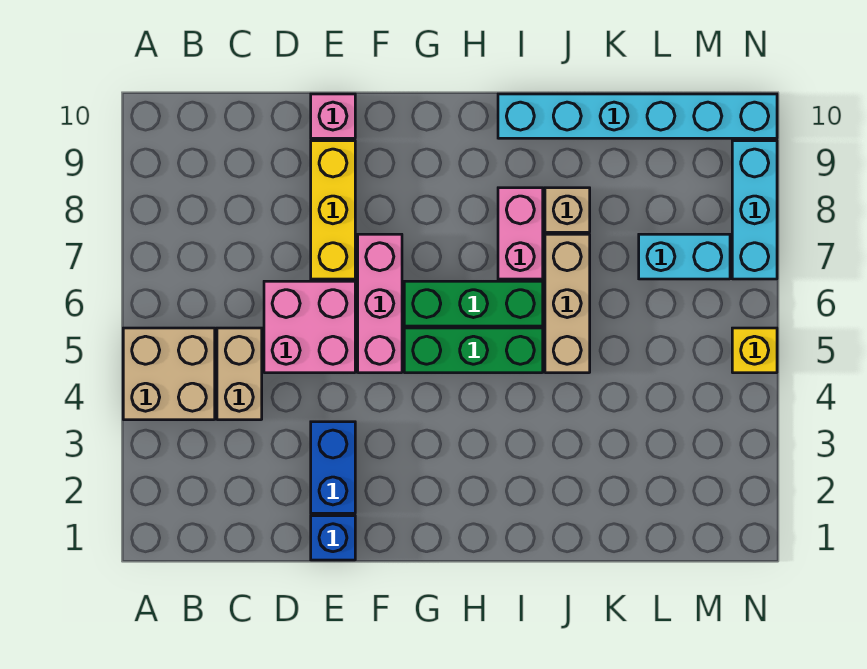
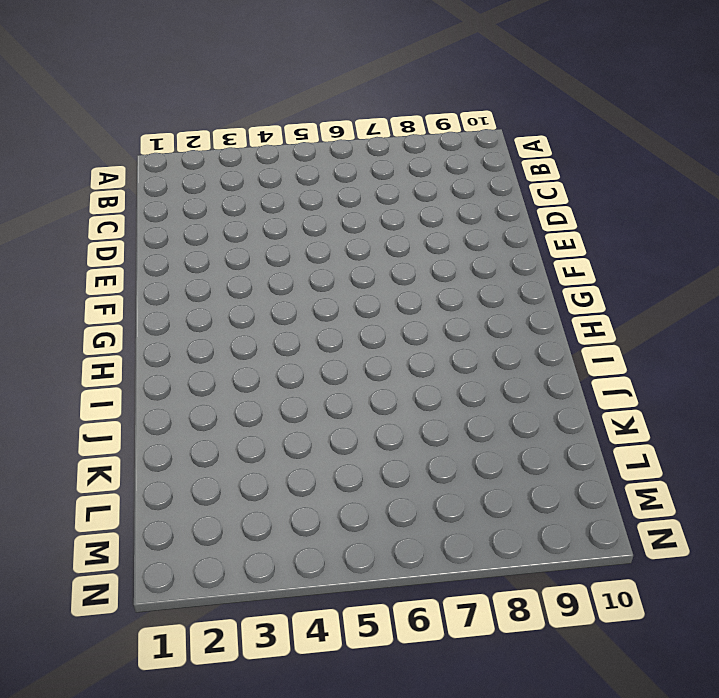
none -> tan 2x2 brick [123,328,215,420]
none -> tan 1x2 brick [217,328,262,420]
none -> pink 2x2 brick [264,281,355,373]

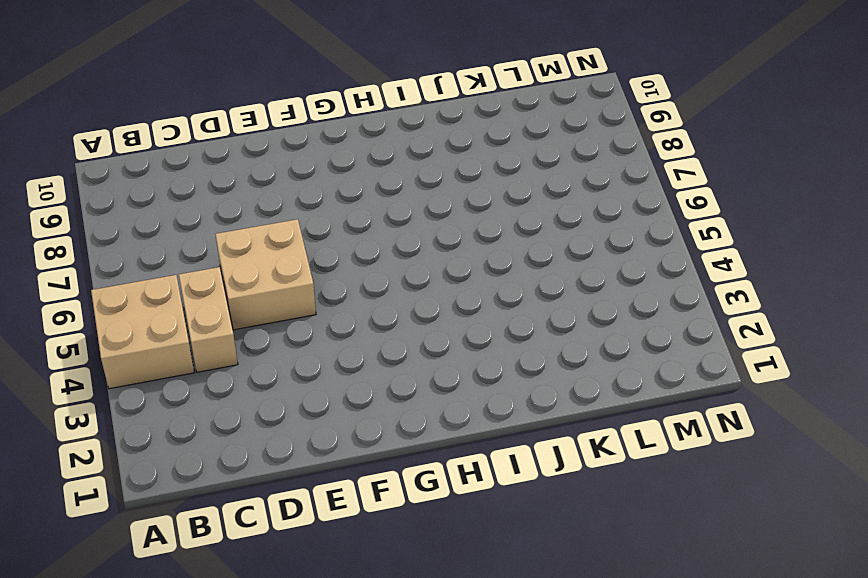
tan 2x2 brick [215,219,316,330] -> pink 2x2 brick [264,281,355,373]
none -> blue 1x1 brick [311,516,355,560]
none -> blue 1x2 brick [311,422,355,513]
none -> yellow 1x3 brick [311,141,355,279]

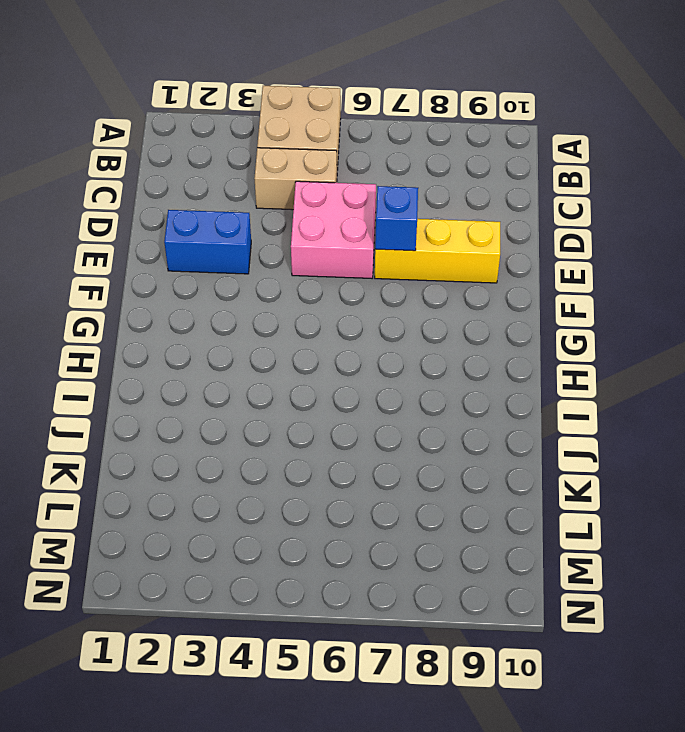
blue 1x1 brick [375,186,418,251] -> blue 1x1 brick moved to [311,516,355,560]
none -> pink 1x1 brick [311,94,355,138]
none -> pink 1x3 brick [358,234,402,373]
none -> green 1x3 brick [404,328,543,373]

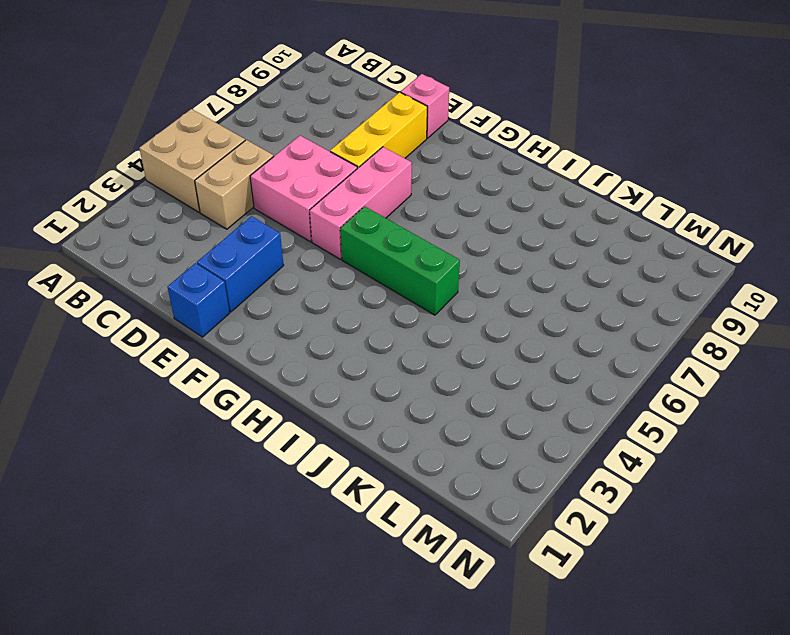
none -> green 1x3 brick [404,281,543,326]
none -> pink 1x2 brick [498,188,543,279]
none -> cyan 1x6 brick [498,94,777,138]

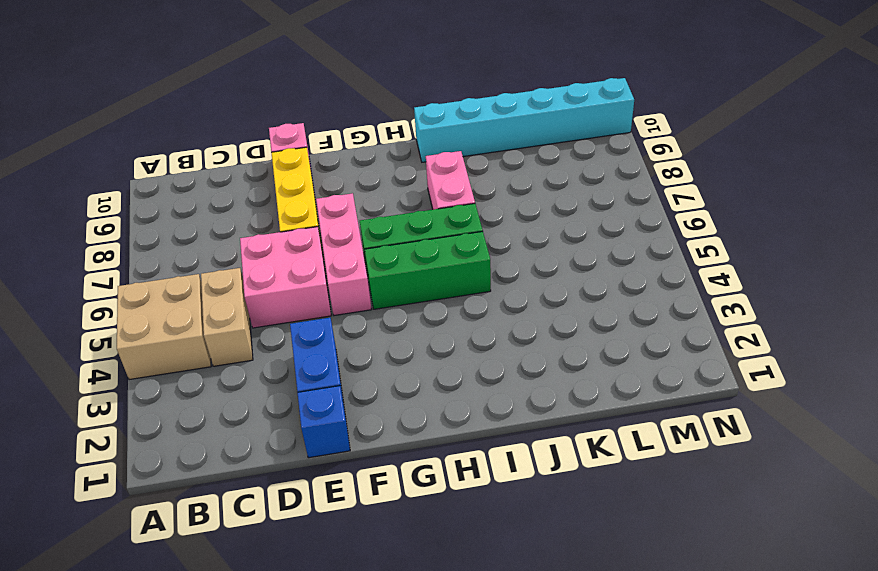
none -> tan 1x3 brick [545,234,590,373]
none -> tan 1x1 brick [545,188,590,232]
none -> cyan 1x2 brick [639,234,730,279]

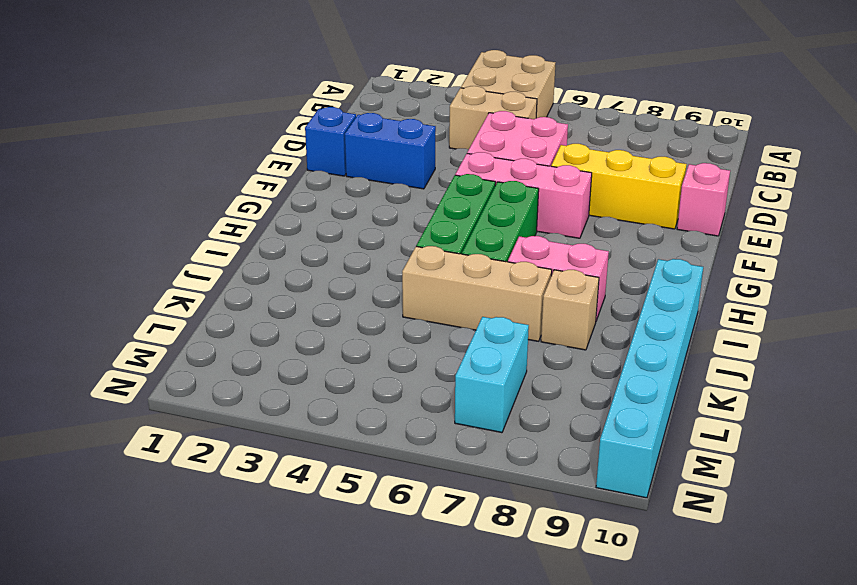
none -> yellow 1x1 brick [732,328,777,373]
none -> cyan 1x3 brick [732,141,777,279]

